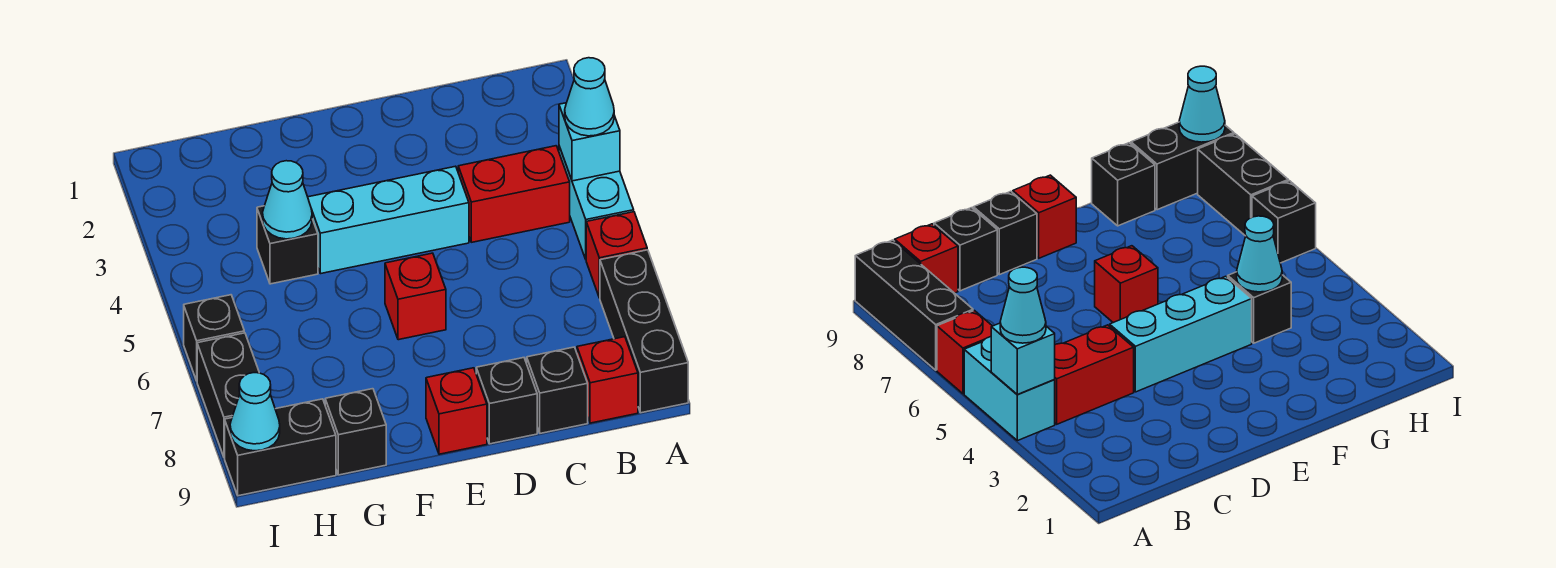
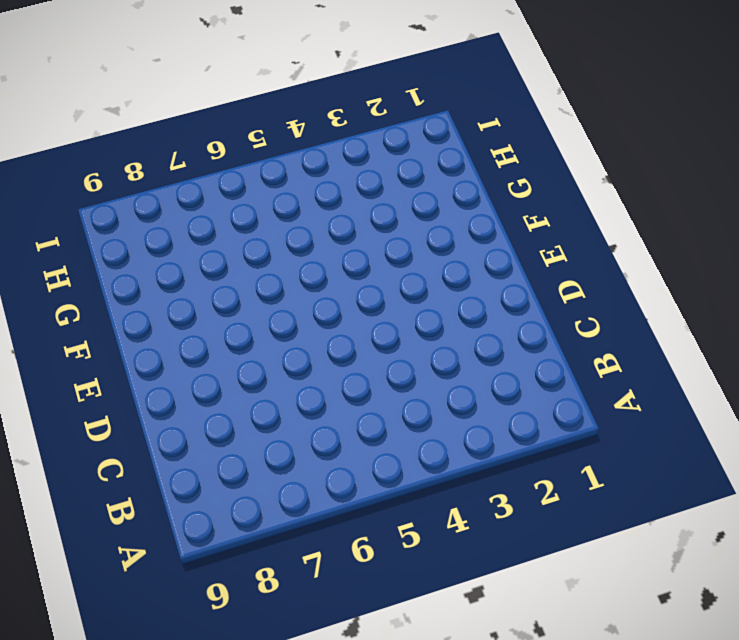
none -> cyan 1x2 brick [559,146,634,259]
none -> red 1x1 brick [586,212,647,298]
none -> black 1x3 brick [600,250,688,413]

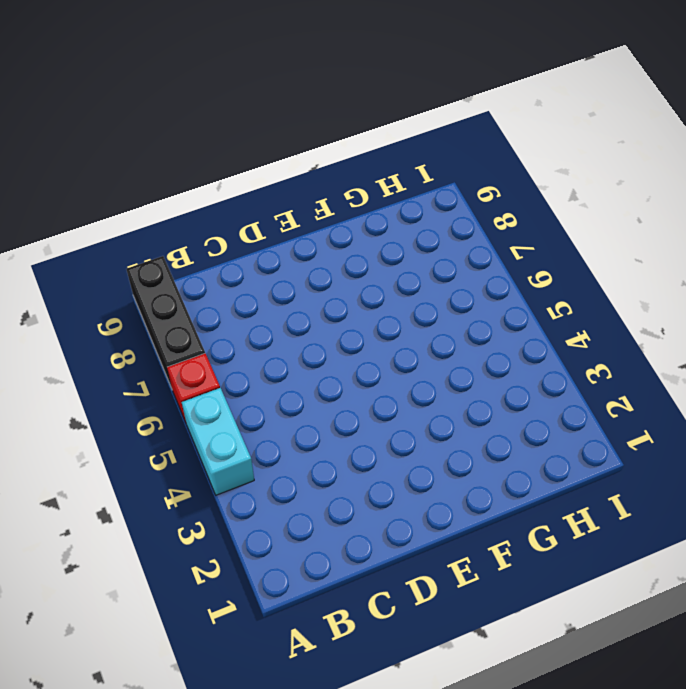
none -> red 1x2 brick [458,146,570,242]
none -> red 1x1 brick [577,337,638,423]
none -> black 1x1 brick [527,347,588,433]

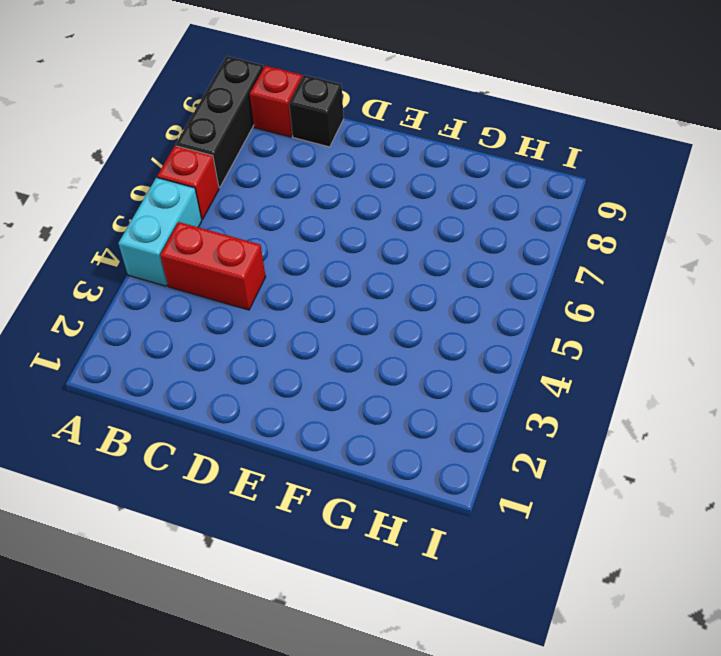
none -> cyan 1x3 brick [308,166,469,274]
none -> black 1x1 brick [476,358,537,444]
none -> red 1x1 brick [385,253,446,340]

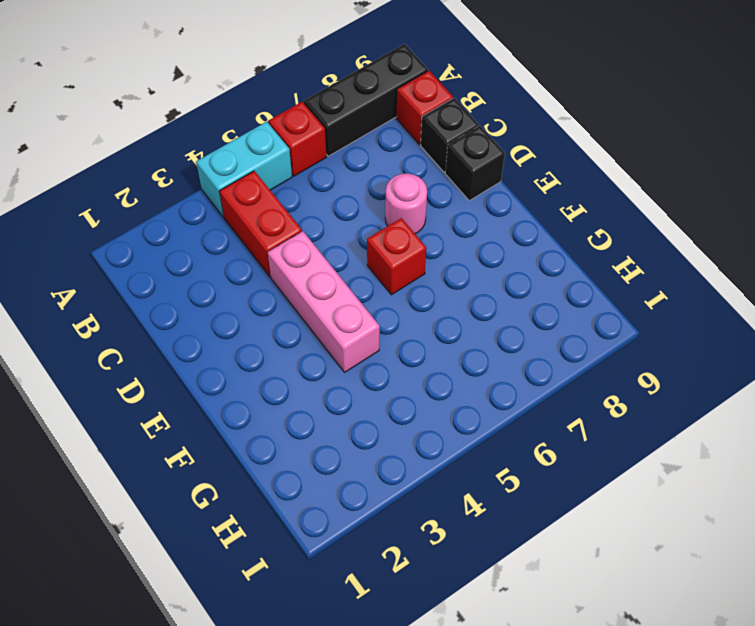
pink 1x3 brick [268,231,380,372] -> cyan 1x3 brick [308,166,469,274]
pink 1x1 round brick [385,173,427,234] -> none
none -> red 1x1 brick [426,368,487,454]
none -> black 1x1 brick [257,206,318,284]
none -> black 1x1 brick [325,389,386,475]

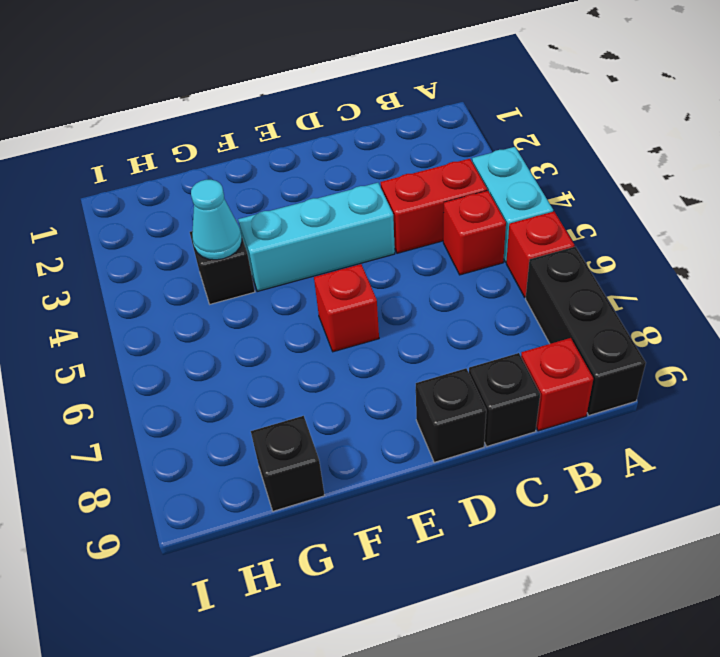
red 1x1 brick [443,191,506,275] -> red 1x1 brick moved to [426,368,487,454]
none -> black 1x2 brick [225,399,336,496]
none -> black 1x1 brick [184,295,244,381]
none -> black 1x2 brick [197,333,259,458]

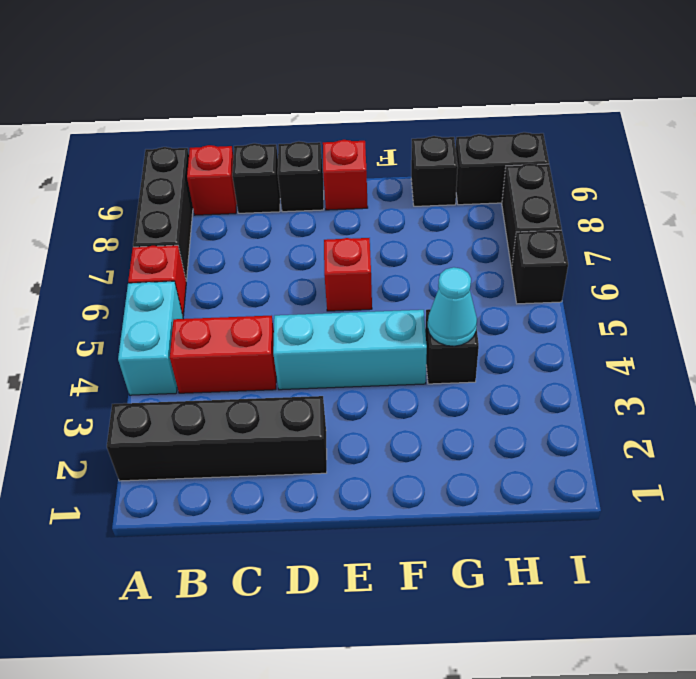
black 1x4 brick [107,396,327,481] -> none
none -> cyan 1x1 brick [559,103,620,181]
none -> cyan 1x1 cone [230,373,280,451]
none -> cyan 1x1 cone [565,58,614,136]

